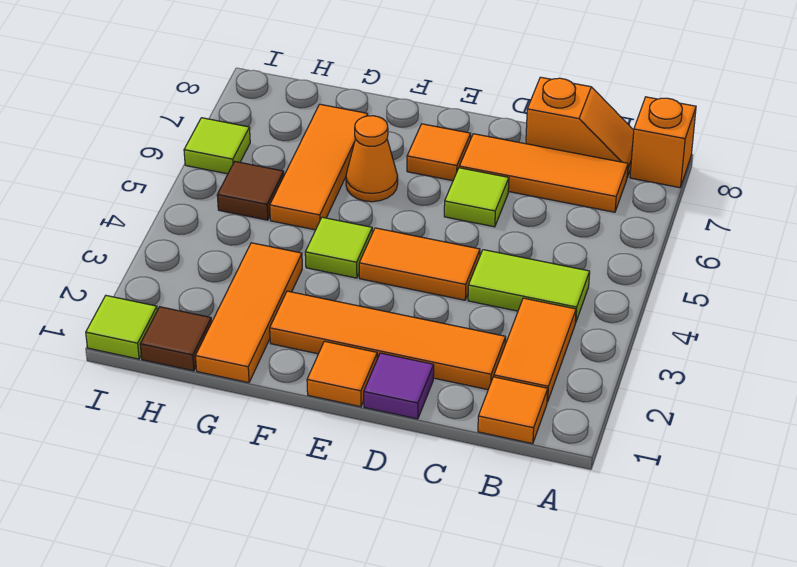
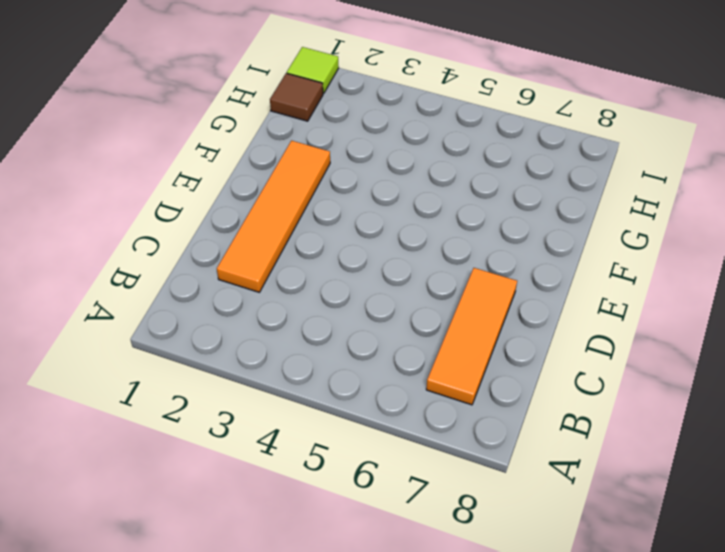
none -> orange 1x1 brick [630,97,696,188]
none -> orange 1x1 tile [478,377,548,444]
none -> orange 1x2 tile [494,298,576,402]

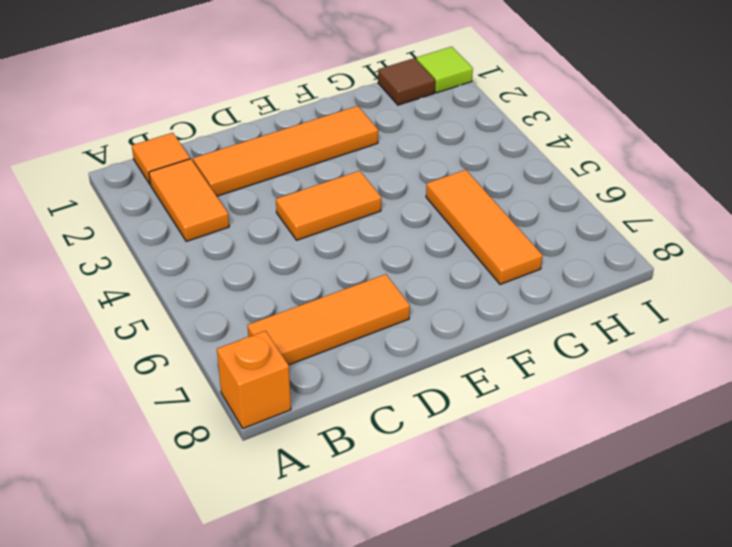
none -> lime 1x2 tile [468,250,590,323]
none -> orange 1x2 slope [526,77,634,177]
none -> purple 1x1 tile [364,353,434,419]

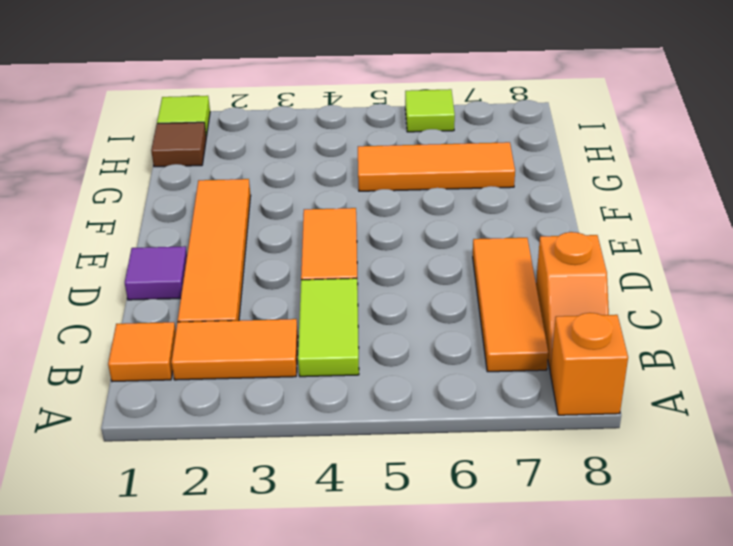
none -> lime 1x1 tile [444,168,509,227]
none -> orange 1x1 tile [307,341,377,407]
none -> orange 1x1 tile [407,124,471,181]

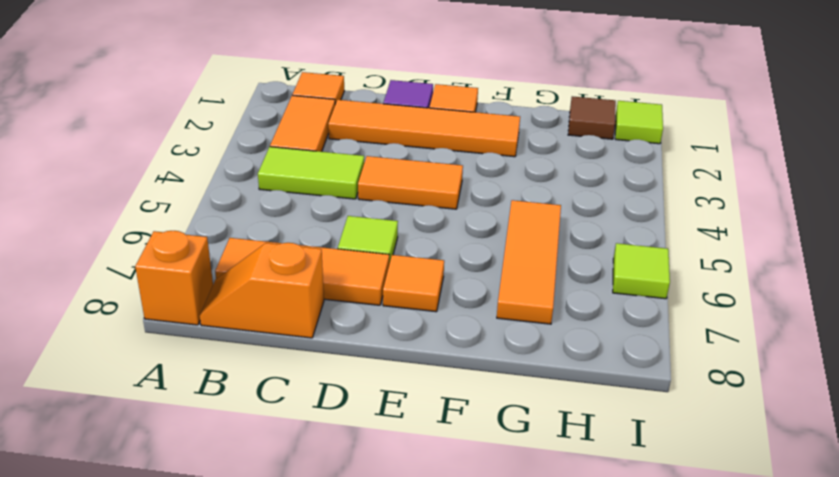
none -> lime 1x1 tile [305,217,372,278]
none -> orange 1x1 cone [346,116,398,202]
none -> orange 1x3 tile [195,243,302,383]

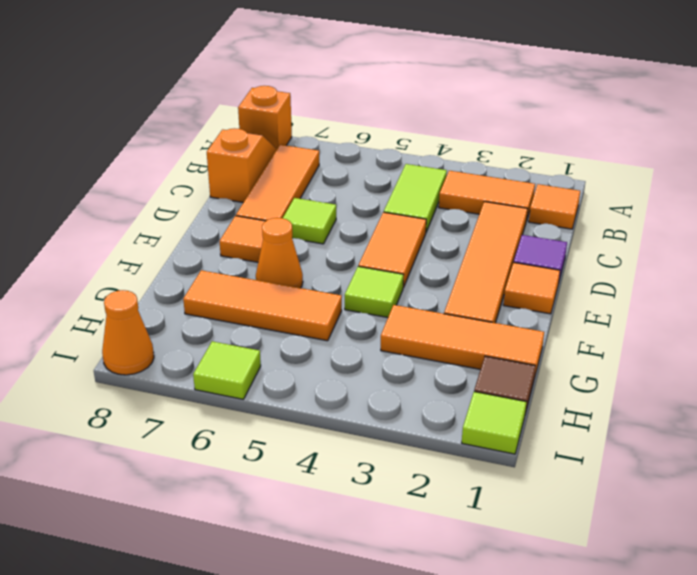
orange 1x1 cone [102,290,154,375] -> none
none -> brown 1x1 tile [217,162,284,220]

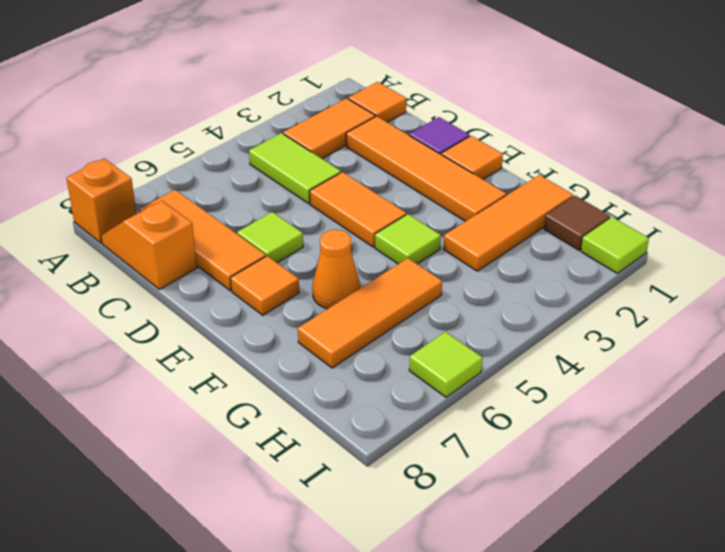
none -> brown 1x1 tile [217,162,284,220]

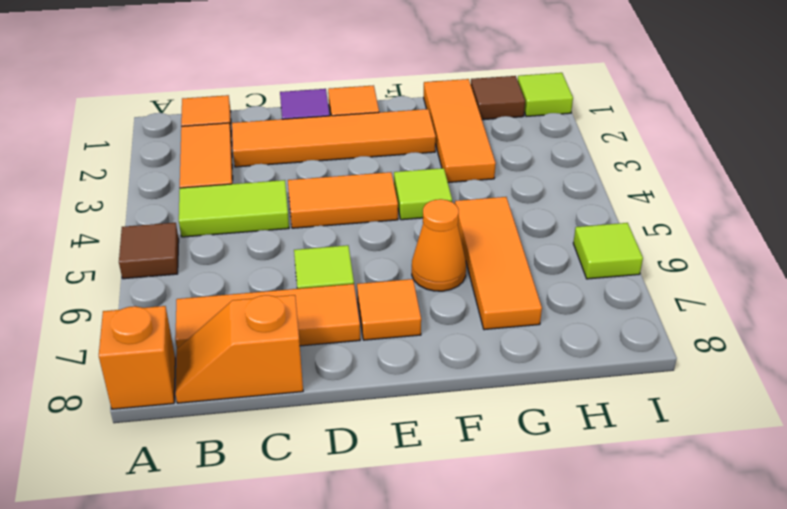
brown 1x1 tile [119,223,179,279] -> brown 1x1 tile moved to [217,162,284,220]

